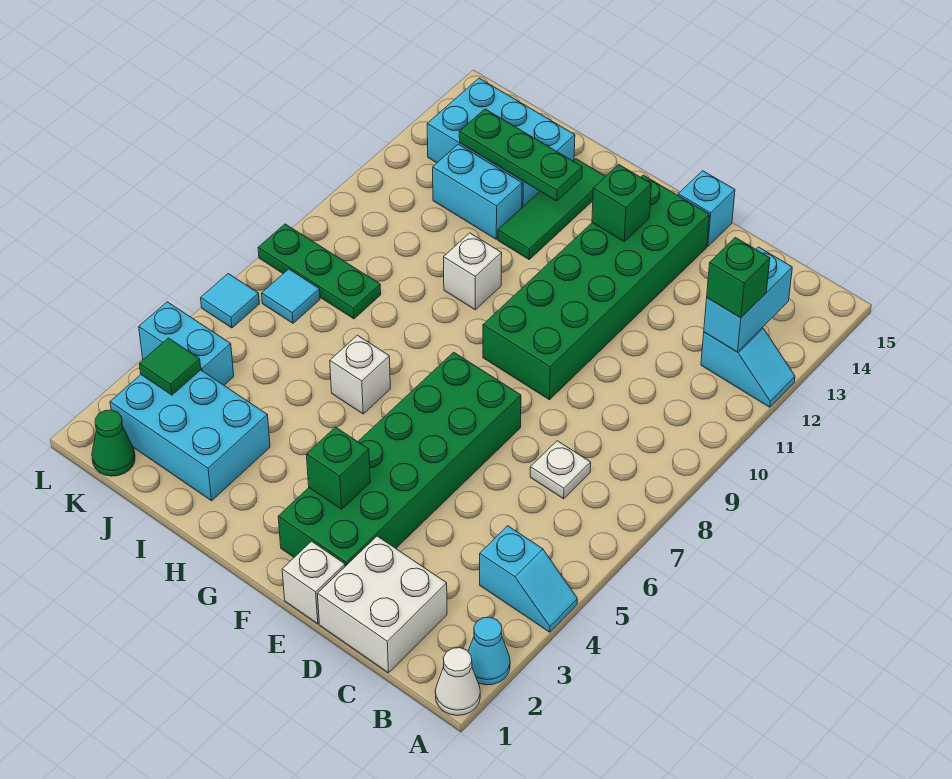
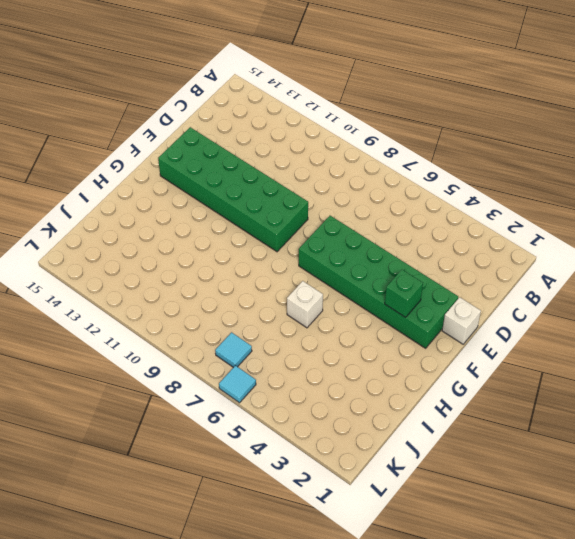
none -> white 1x1 cone [435,648,480,715]
none -> cyan 1x1 cone [468,617,510,685]
none -> cyan 1x2 slope [480,526,577,632]

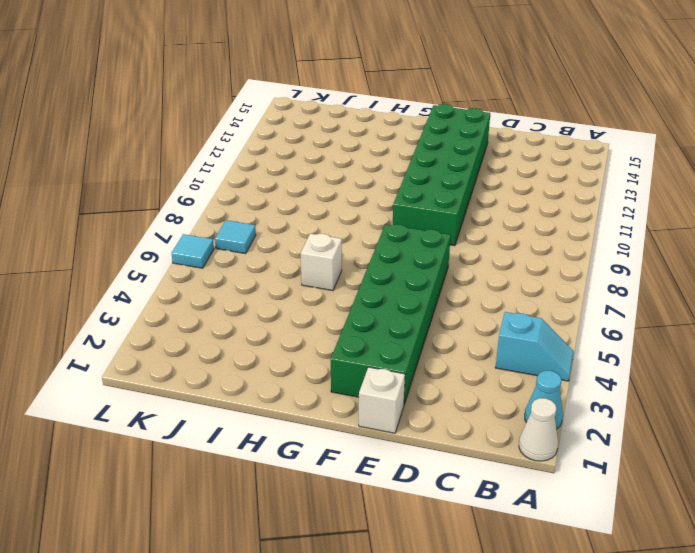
none -> cyan 1x2 slope [701,328,795,407]
none -> white 2x2 brick [318,536,447,673]
none -> white 1x1 plate [530,441,591,499]

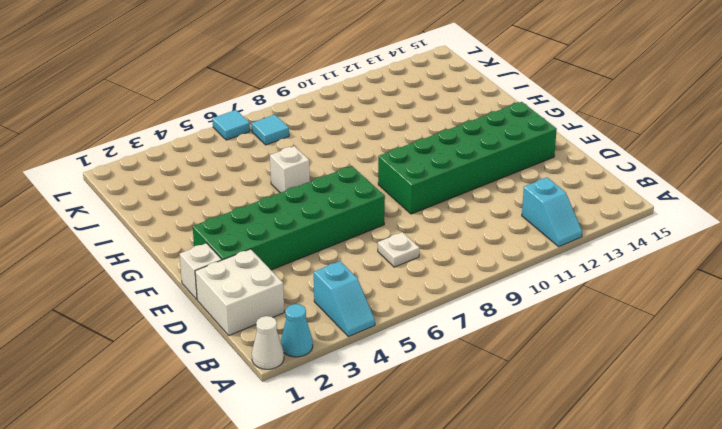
none -> cyan 1x1 brick [678,171,735,246]
none -> white 1x1 brick [444,233,502,310]
none -> green 1x3 tile [498,159,606,259]

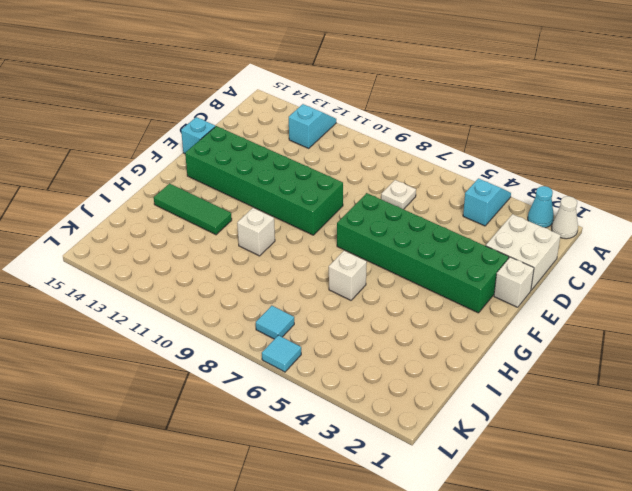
none -> cyan 2x3 brick [110,370,270,501]
none -> cyan 1x2 brick [433,144,522,239]
none -> cyan 2x3 brick [427,78,575,207]

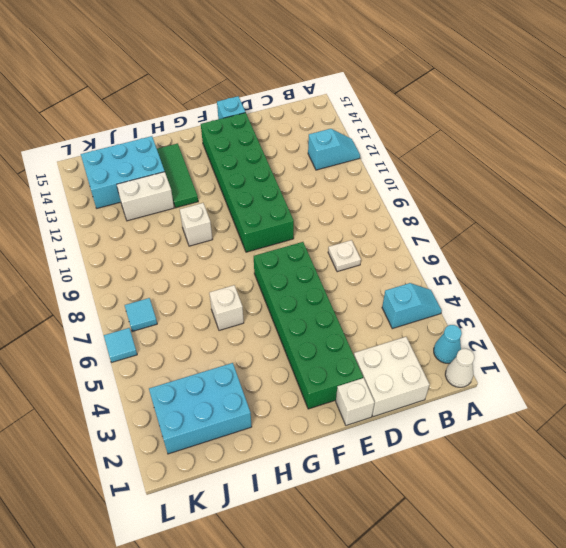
white 1x2 brick [117,172,174,221] -> cyan 1x2 brick [433,144,522,239]
none -> green 1x3 plate [258,224,381,319]
none -> green 1x1 cone [92,410,135,476]
none -> cyan 1x2 brick [139,302,234,385]

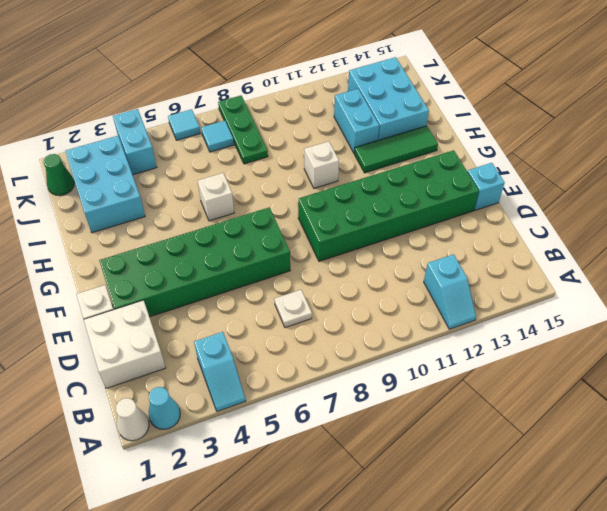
none -> cyan 1x2 brick [704,247,792,352]
none -> green 1x1 brick [307,427,370,509]
none -> green 1x1 brick [592,165,651,241]

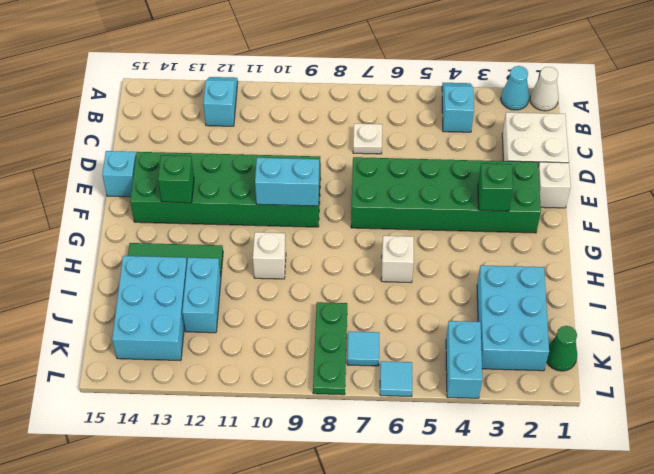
cyan 1x2 brick [255,158,319,206] -> cyan 1x2 brick moved to [704,247,792,352]
none -> green 1x3 plate [459,109,582,201]
none -> green 1x1 tile [139,338,201,395]
none -> green 1x1 brick [707,238,770,318]

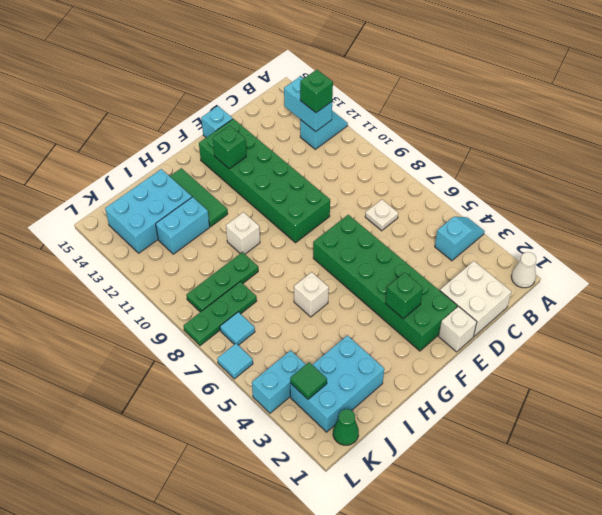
green 1x3 plate [186,252,258,312] -> green 1x3 plate moved to [459,109,582,201]
none -> cyan 1x1 cone [468,617,510,685]

